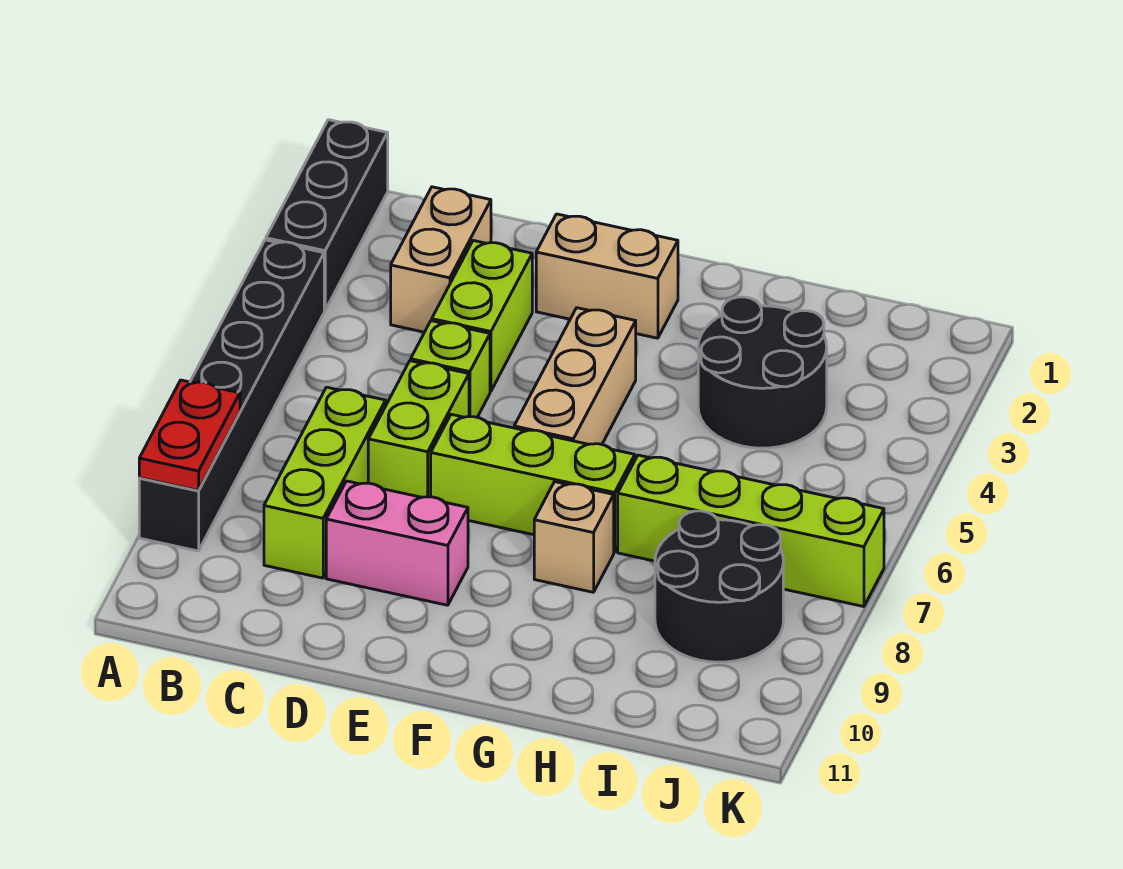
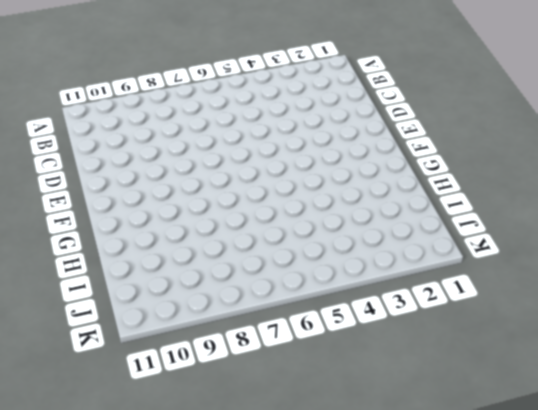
none -> black 1x3 brick [266,120,388,310]
none -> black 1x6 brick [139,240,324,551]
none -> tan 1x2 brick [391,187,491,332]

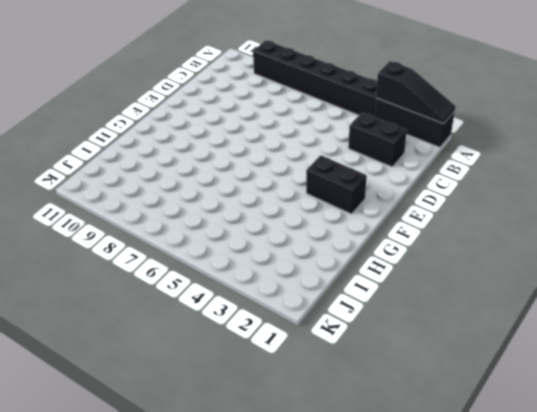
black 1x3 slope [376,61,456,124] -> none
black 1x2 brick [348,112,407,167] -> tan 1x2 brick [391,187,491,332]
black 1x2 brick [306,155,367,214] -> tan 1x2 brick [536,214,678,338]
none -> lime 1x3 brick [264,387,386,578]
none -> lime 1x2 brick [432,241,532,391]
none -> lime 1x1 brick [411,321,490,417]

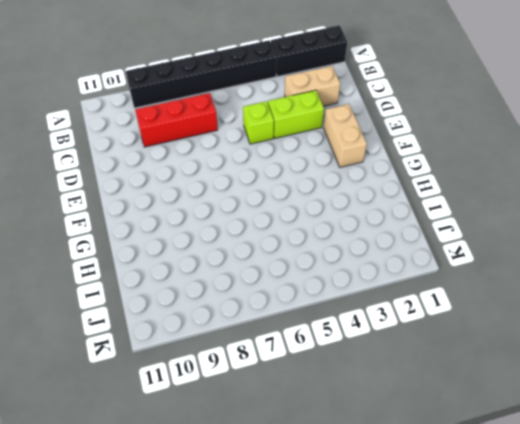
red 1x3 brick [135,93,218,147] -> lime 1x3 brick [264,387,386,578]
none -> lime 1x2 brick [368,361,469,497]
none -> pink 1x2 brick [326,481,468,605]
none -> lime 1x3 brick [431,414,635,552]

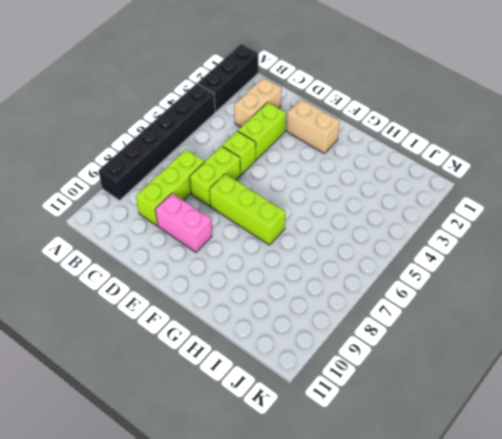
none -> tan 1x3 brick [514,308,636,445]
none -> tan 1x1 brick [534,482,614,592]
none -> black 2x2 round brick [698,297,827,448]

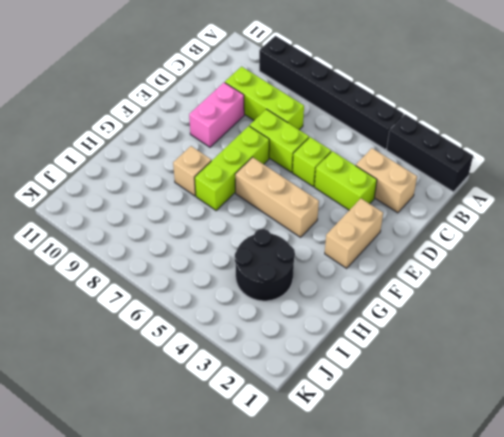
none -> lime 1x4 brick [618,455,884,607]
none -> black 2x2 round brick [655,511,783,662]
none -> red 1x2 plate [139,380,240,491]

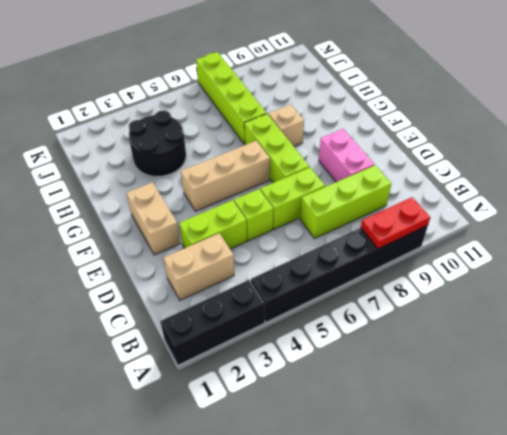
none -> black 2x2 round brick [655,511,783,662]

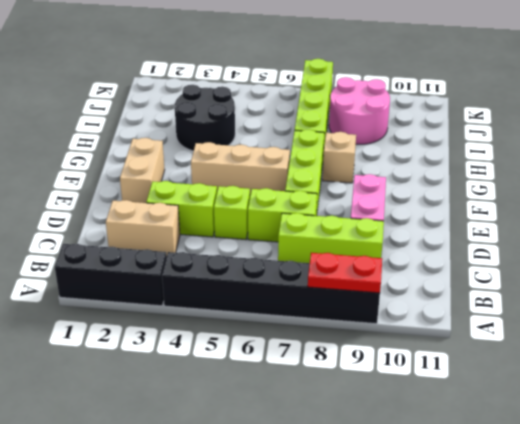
pink 2x2 round brick [329,77,390,144] -> black 2x2 round brick [655,511,783,662]

